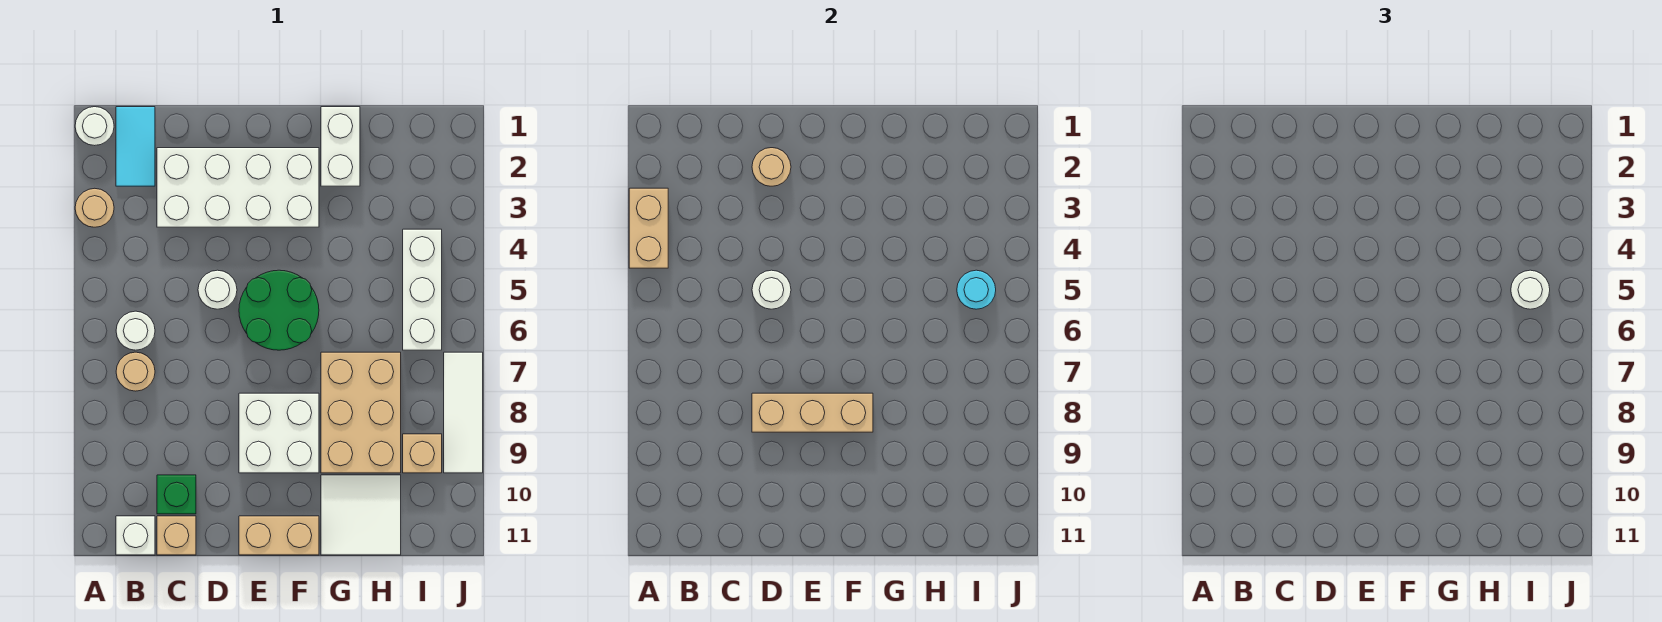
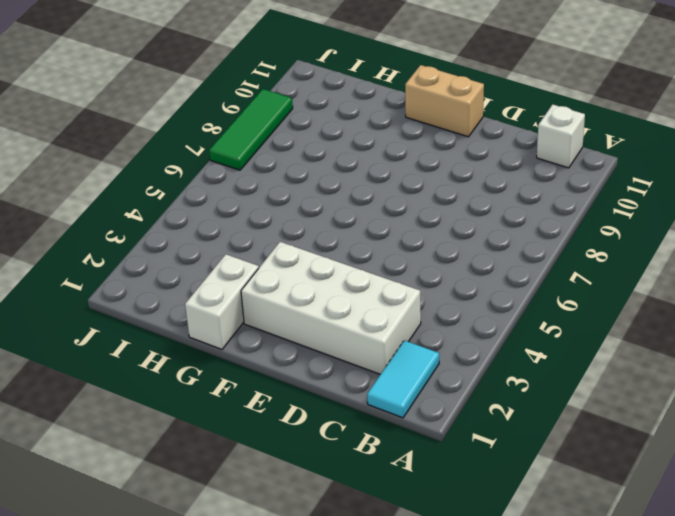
green 1x3 tile [209,89,293,170] -> white 1x3 tile [444,352,483,473]
none -> white 1x1 round brick [75,107,114,146]
none -> tan 1x1 round brick [75,188,114,227]
none -> white 1x1 round brick [116,311,155,350]

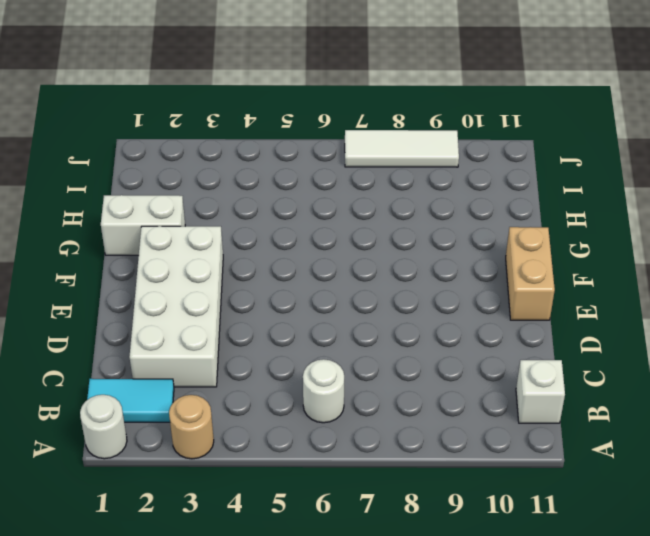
none -> tan 1x1 round brick [116,352,155,391]
none -> green 1x1 brick [157,475,196,514]
none -> tan 1x1 brick [157,516,196,555]

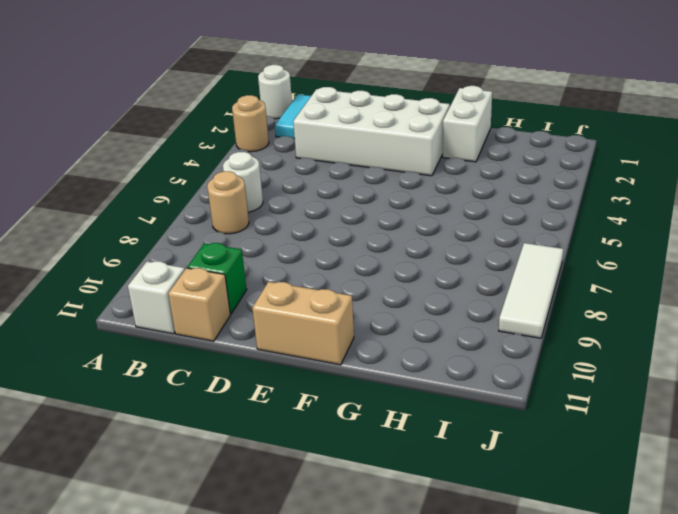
none -> white 1x1 round brick [198,270,237,309]
none -> green 2x2 round brick [239,270,319,350]
none -> white 2x2 brick [239,393,319,473]

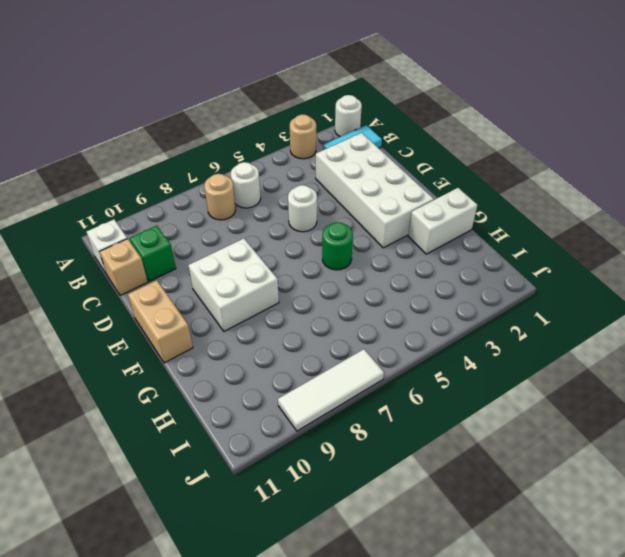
green 1x1 round brick [322,222,353,270] -> green 2x2 round brick [239,270,319,350]
none -> tan 2x3 brick [321,352,401,473]
none -> white 2x2 tile [321,475,401,555]
none -> white 1x3 brick [403,229,442,350]

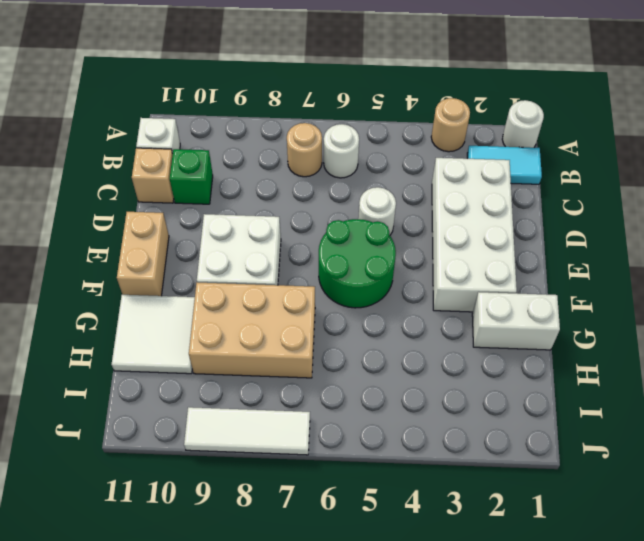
none -> white 1x3 brick [403,229,442,350]
none -> tan 1x1 brick [403,434,442,473]
none -> tan 1x2 brick [629,188,668,268]

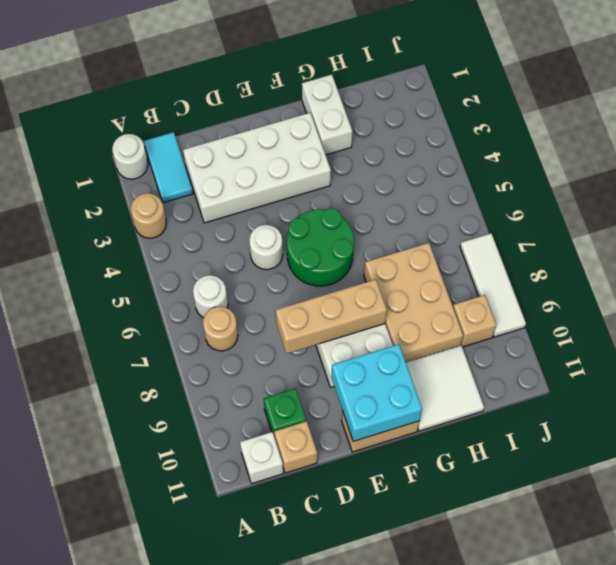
cyan 2x2 brick [331,344,422,441] -> none
none -> white 1x3 brick [403,229,442,350]
none -> tan 1x2 brick [629,188,668,268]
none -> tan 1x1 round brick [752,148,791,186]

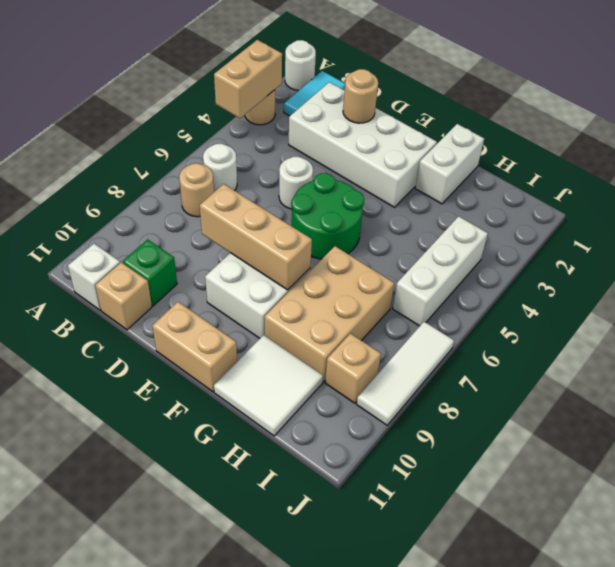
none -> white 1x1 round brick [752,270,791,309]
none -> cyan 1x1 round brick [957,270,996,309]
none -> white 1x1 round brick [1511,270,1550,309]

